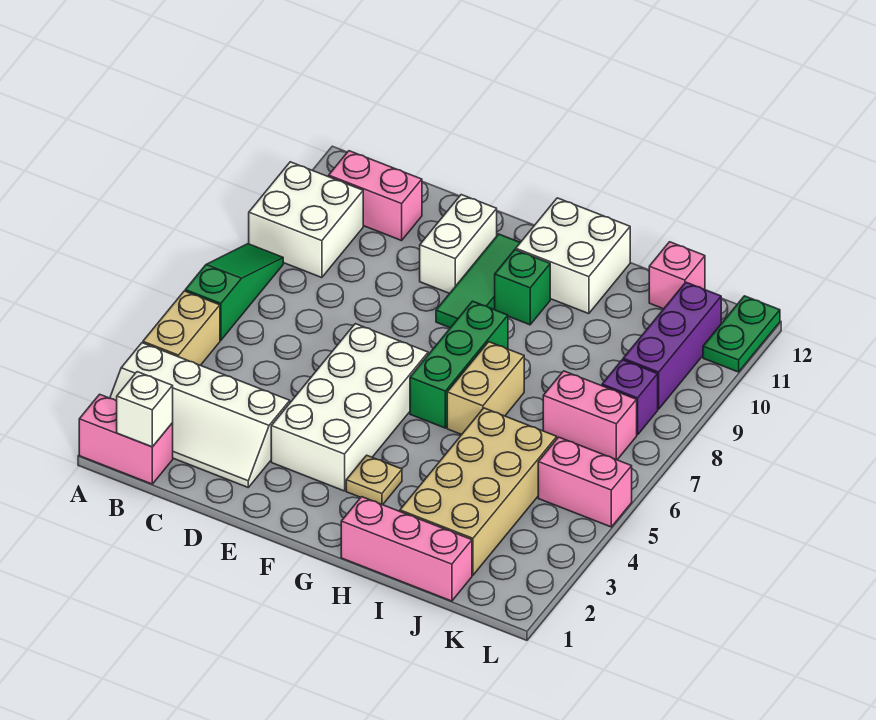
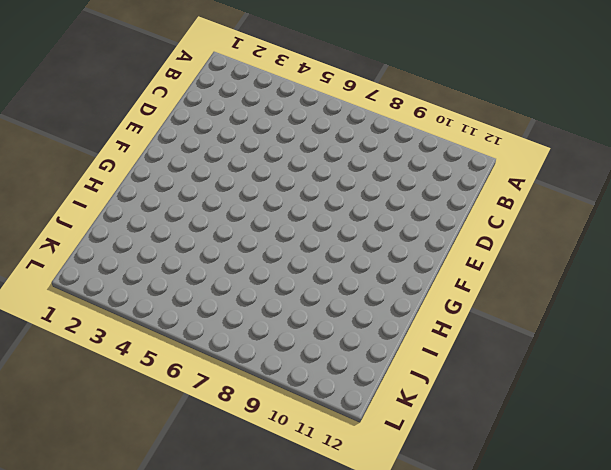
none -> pink 1x2 brick [79,394,173,484]
none -> white 2x4 slope [110,343,290,487]
none -> tan 1x2 brick [143,291,220,365]

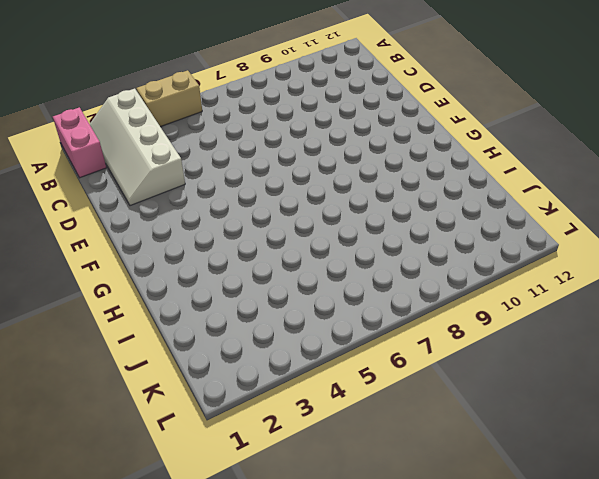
none -> green 1x3 slope [185,244,283,340]
none -> white 2x2 brick [249,162,363,278]
none -> pink 1x2 brick [329,151,422,241]

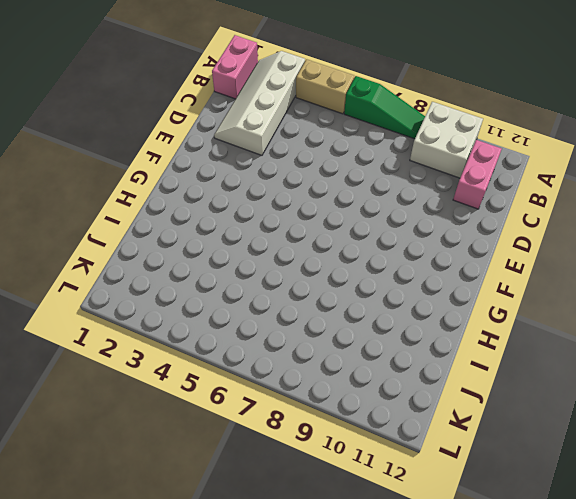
none -> white 2x4 brick [271,324,428,491]
none -> white 1x2 brick [420,195,497,293]
none -> green 1x3 tile [436,234,520,328]

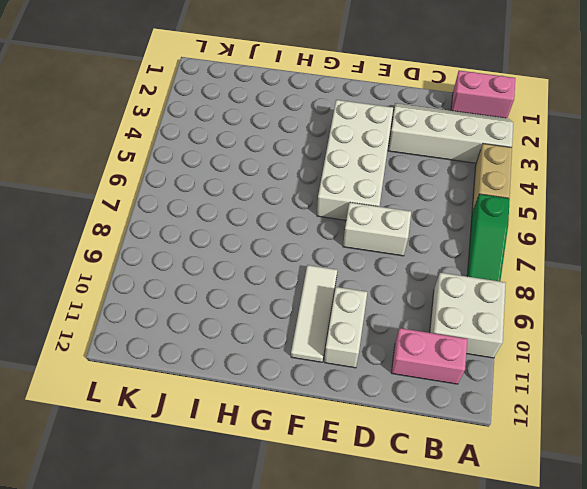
white 1x2 brick [343,203,411,256] -> none
white 1x3 tile [291,265,337,362] -> green 1x3 tile [436,234,520,328]
none -> tan 1x1 plate [346,455,402,505]
none -> green 1x3 brick [410,301,508,428]
none -> green 1x1 brick [495,250,550,325]

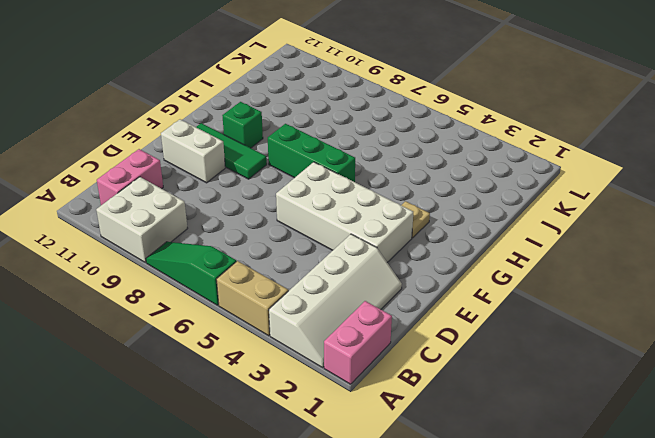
none -> white 2x2 brick [516,198,630,314]
none -> pink 1x3 brick [341,497,472,601]
none -> tan 1x2 brick [447,342,524,435]

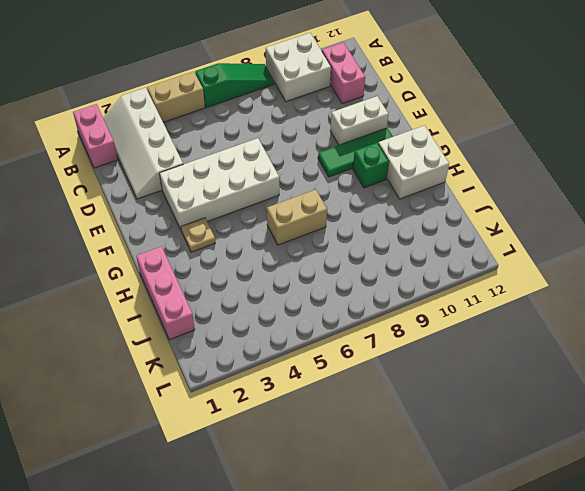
none -> green 1x3 brick [410,301,508,428]
none -> tan 2x4 brick [400,408,557,575]
none -> pink 1x2 brick [543,371,637,460]

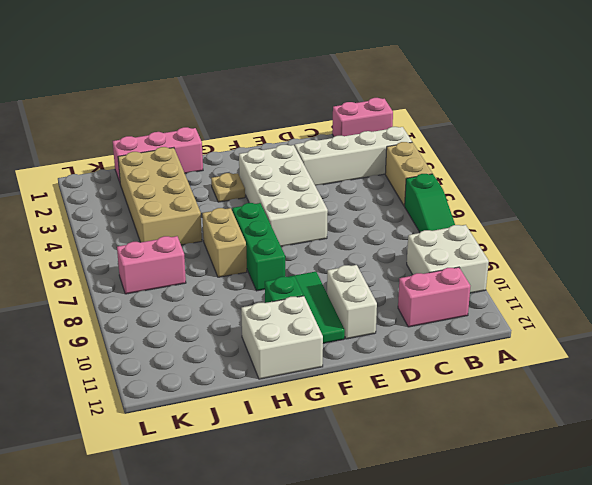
none -> pink 1x1 brick [649,242,705,309]
none -> pink 1x2 brick [538,437,632,527]
none -> purple 1x1 brick [602,360,658,435]

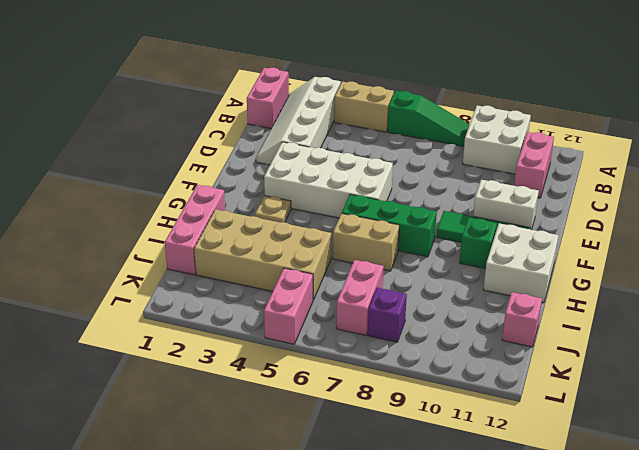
none -> purple 1x3 brick [623,282,721,409]
none -> green 1x2 plate [703,296,780,372]
none -> white 1x1 brick [117,372,173,447]

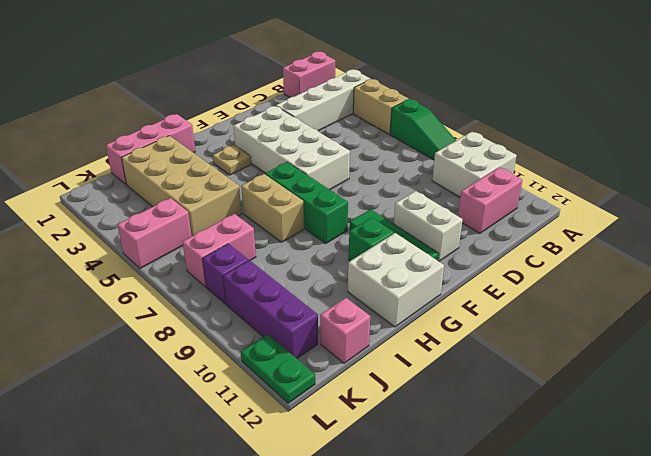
none -> white 1x1 brick [117,372,173,447]

